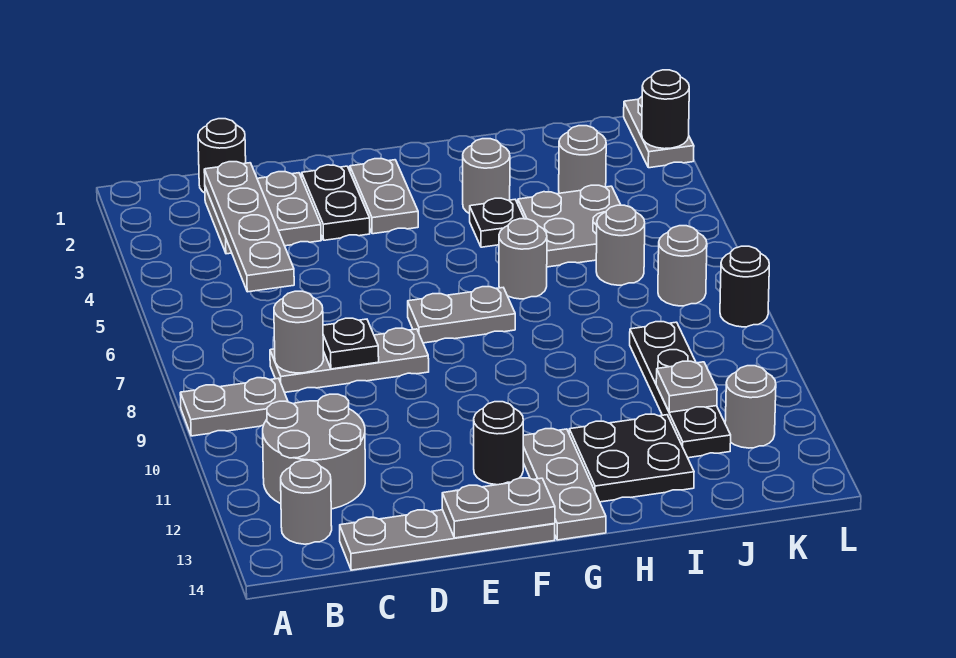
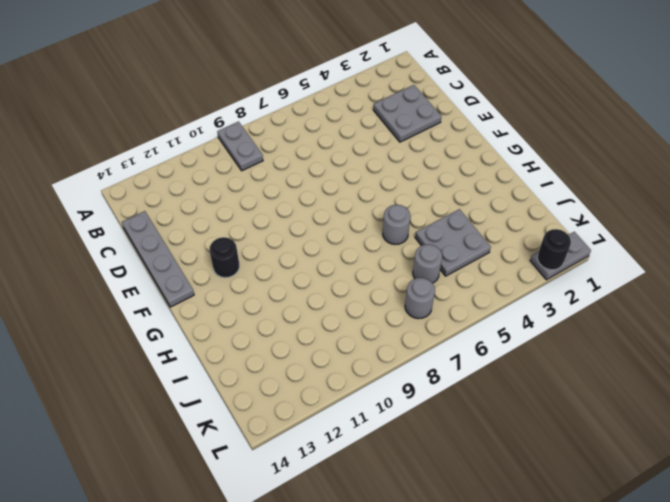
none -> grey 2x2 round brick [263,394,365,509]
none -> grey 1x1 round brick [281,460,332,544]
none -> black 1x1 round brick [198,119,246,193]
none -> grey 1x3 plate [270,328,429,392]

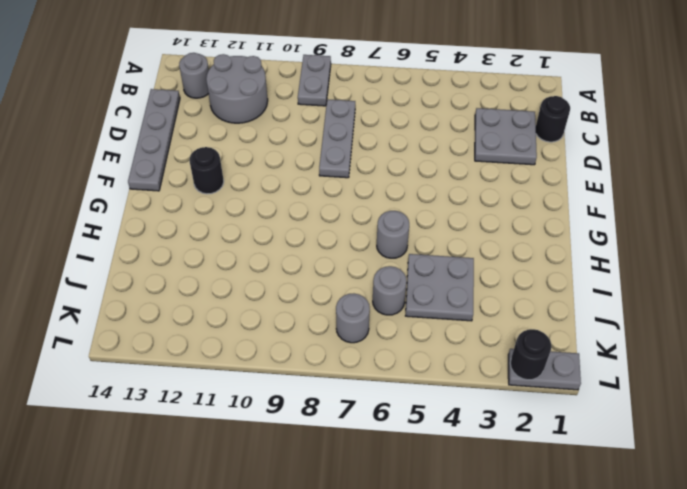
none -> black 1x2 plate [302,165,370,240]
none -> grey 1x2 plate [350,159,418,234]
none -> grey 1x2 plate [408,286,515,343]
none -> grey 1x3 plate [523,429,606,540]

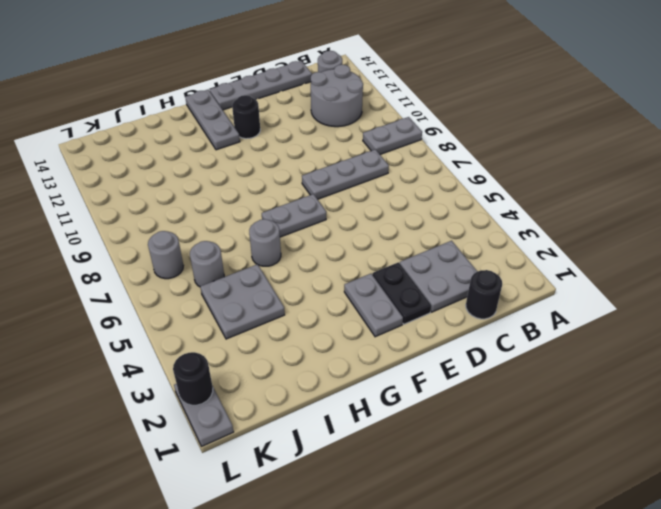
none -> grey 1x1 round brick [463,139,510,214]
none -> black 1x1 plate [470,198,524,247]
none -> black 2x2 plate [569,414,694,502]
none -> grey 1x1 round brick [559,126,606,193]

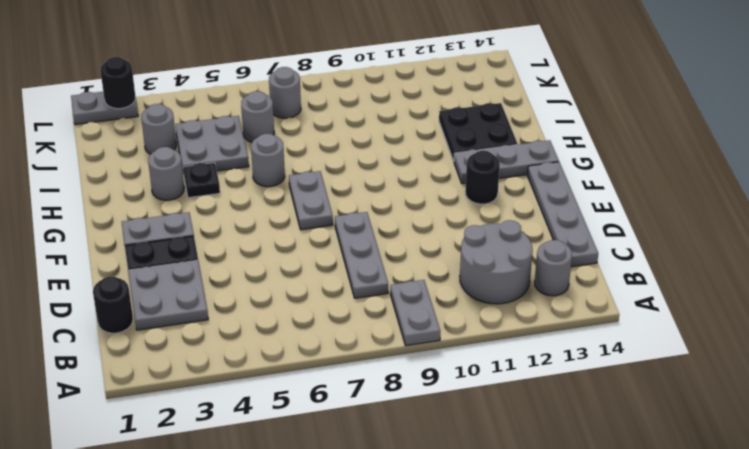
none -> black 1x4 plate [630,322,731,458]
none -> grey 1x1 round brick [725,366,776,448]
none -> black 1x1 round brick [720,246,769,327]
none -> grey 1x4 plate [204,162,294,292]

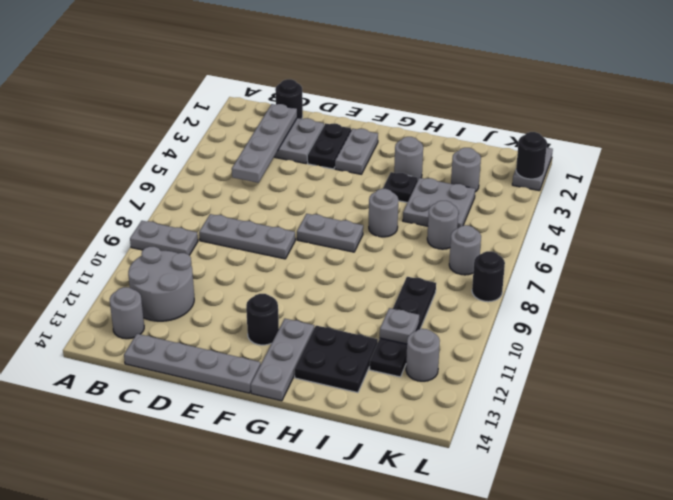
none -> grey 1x1 round brick [274,291,324,373]
none -> black 1x1 plate [323,318,379,369]
none -> grey 1x2 plate [442,478,555,538]

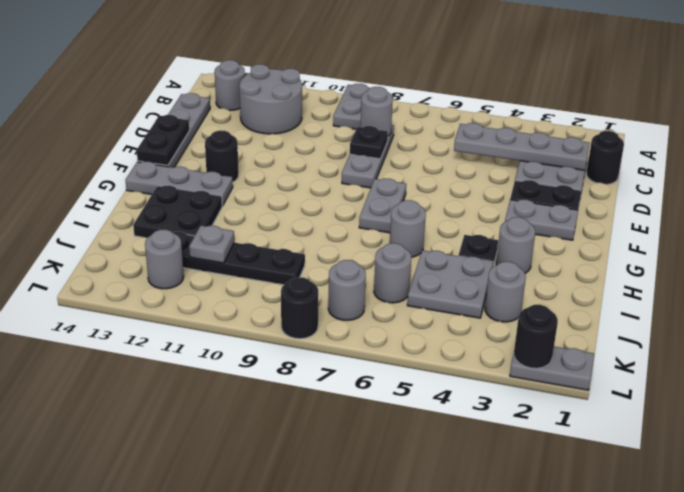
black 1x2 plate [137,115,189,165] -> grey 1x2 plate [442,478,555,538]

